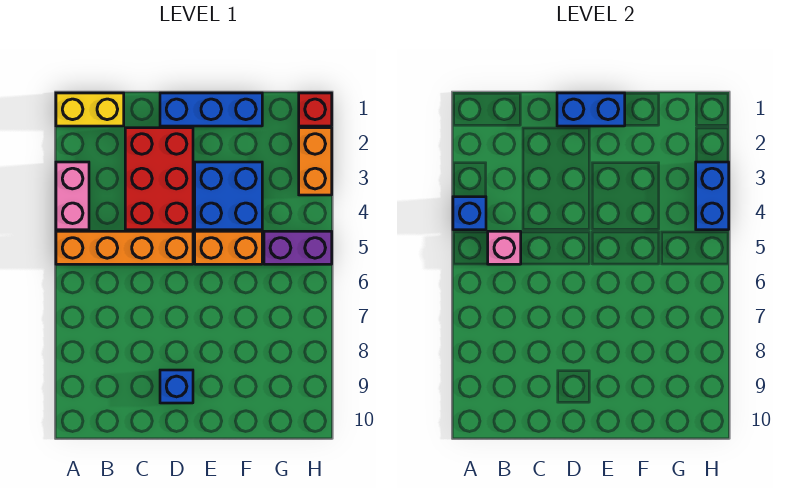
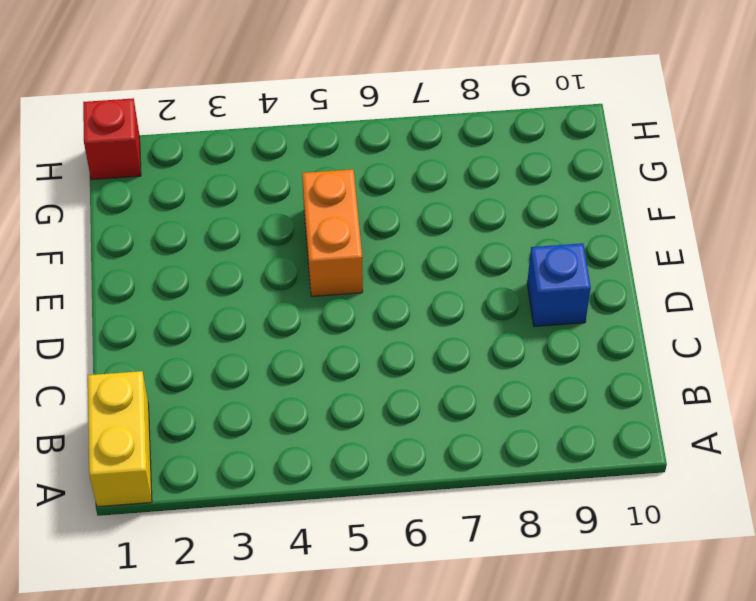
none -> pink 1x2 brick [56,162,89,230]
none -> orange 1x4 brick [56,231,193,264]
none -> red 2x3 brick [125,128,193,230]

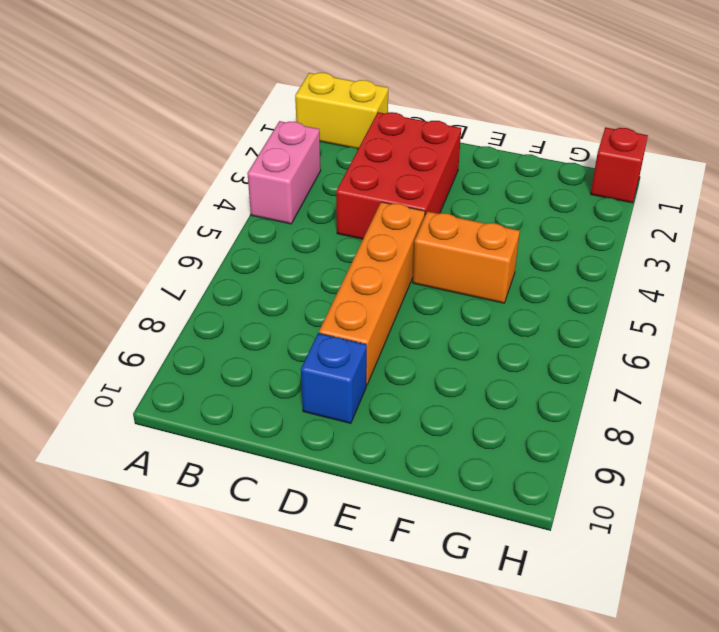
orange 1x4 brick [319,202,425,385] -> orange 1x4 brick turned to [56,231,193,264]
none -> blue 1x3 brick [160,93,262,126]
none -> blue 2x2 brick [195,162,262,230]
none -> purple 1x2 brick [264,231,332,264]

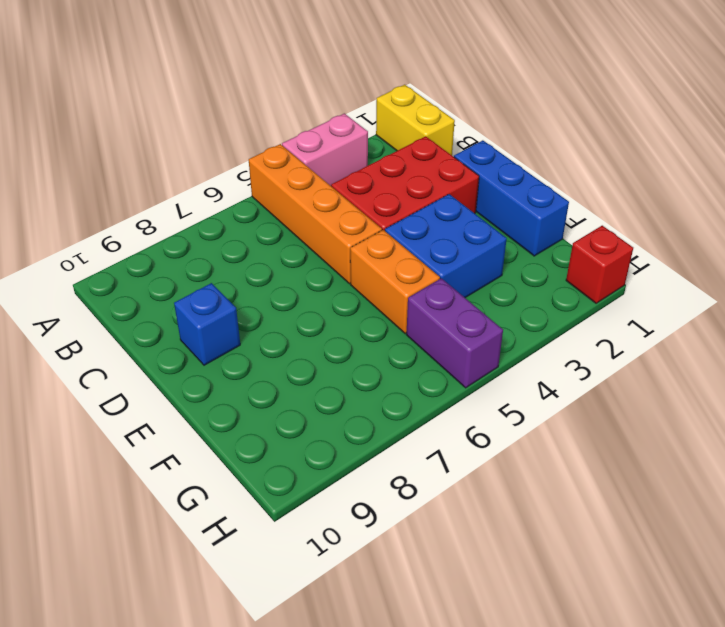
none -> orange 1x2 brick [299,128,332,195]
none -> blue 1x1 brick [453,197,486,230]
none -> pink 1x1 brick [488,231,521,264]

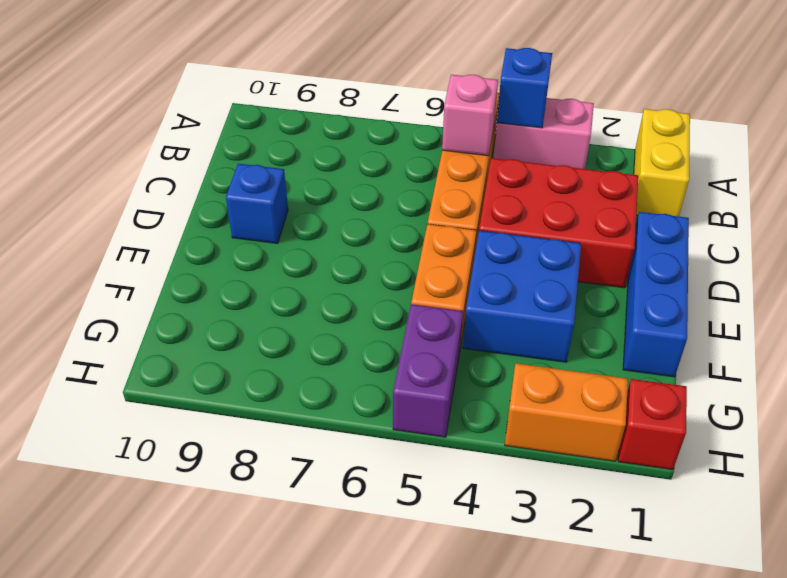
none -> blue 1x2 brick [557,93,625,126]
none -> blue 1x2 brick [696,162,729,230]

